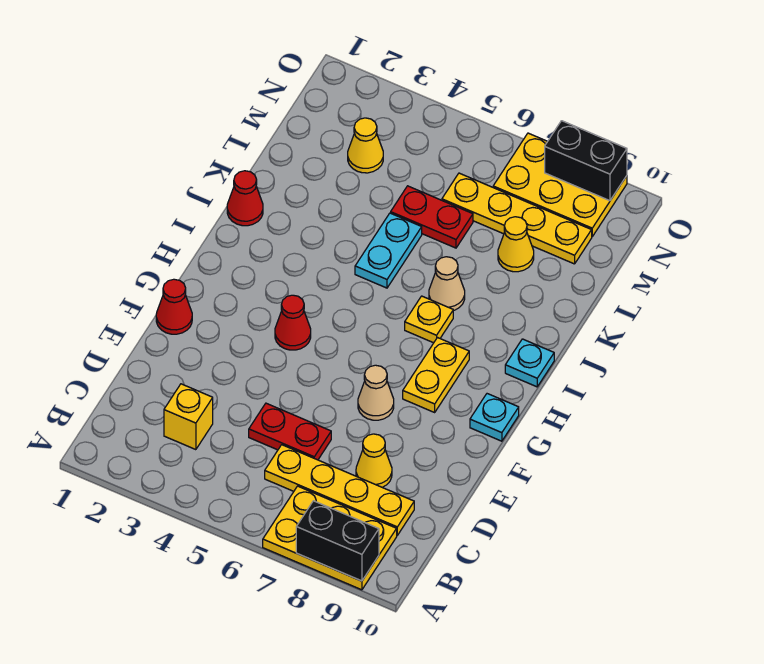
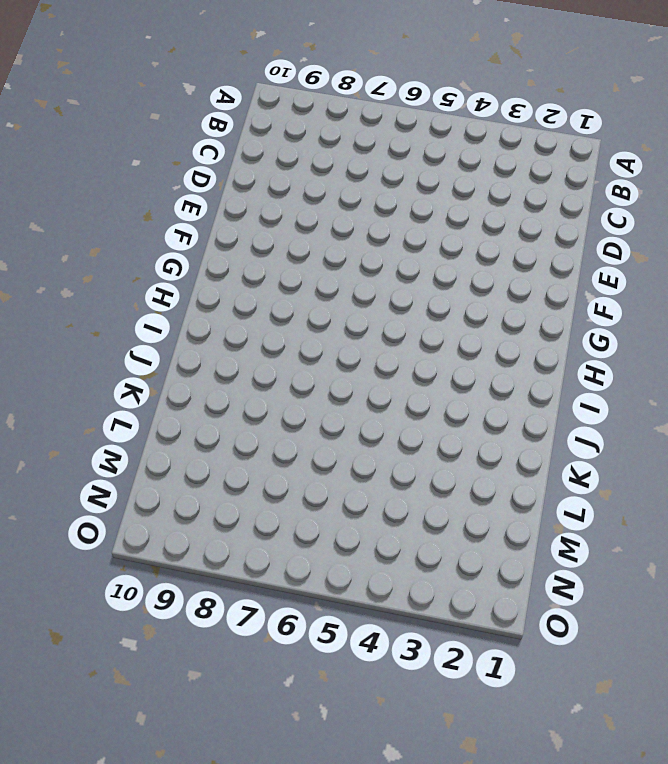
none -> yellow 2x3 plate [263,486,397,590]
none -> yellow 1x1 brick [164,384,213,450]
none -> yellow 1x4 plate [265,445,414,535]

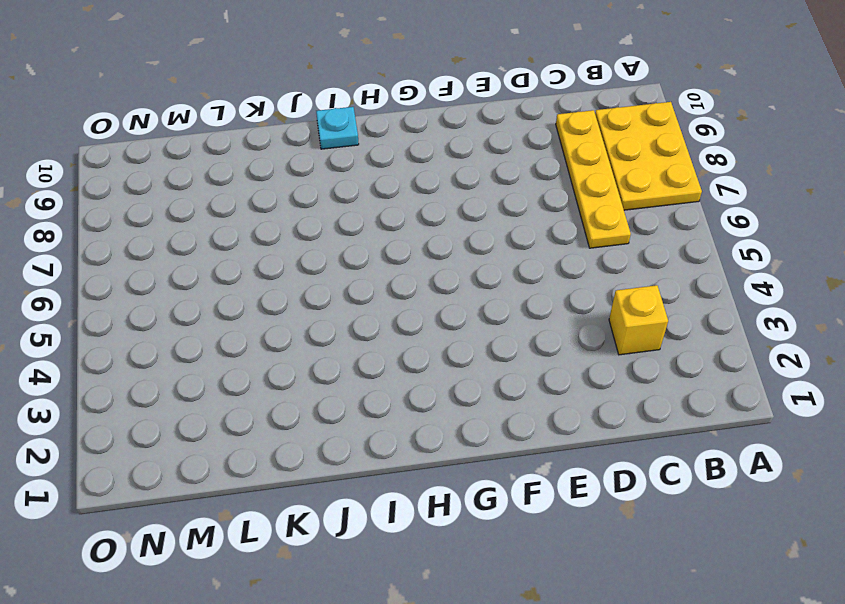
none -> red 1x2 plate [249,403,331,460]
none -> yellow 1x1 cone [356,434,392,487]
none -> red 1x1 cone [156,279,192,334]

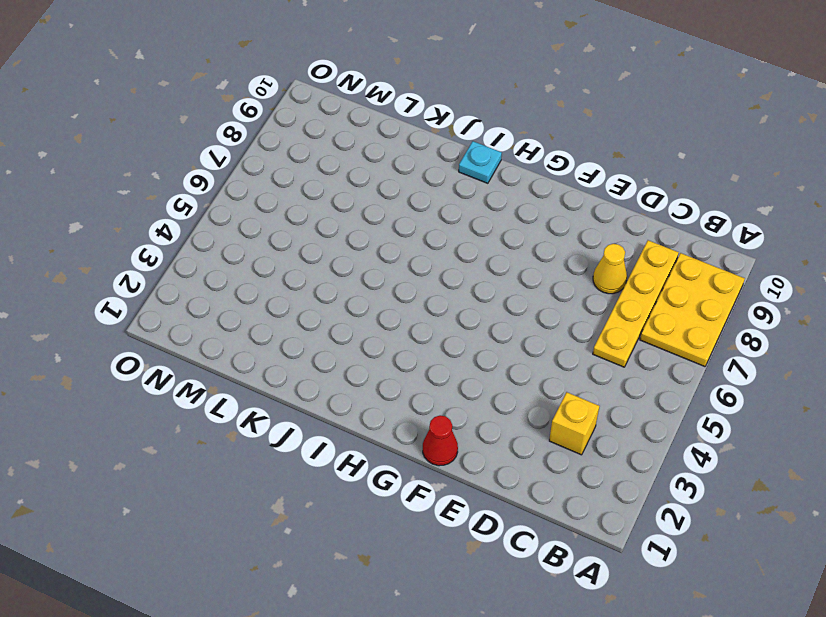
none -> red 1x2 plate [249,403,331,460]
none -> tan 1x1 cone [358,365,394,420]
none -> red 1x1 cone [275,295,311,350]

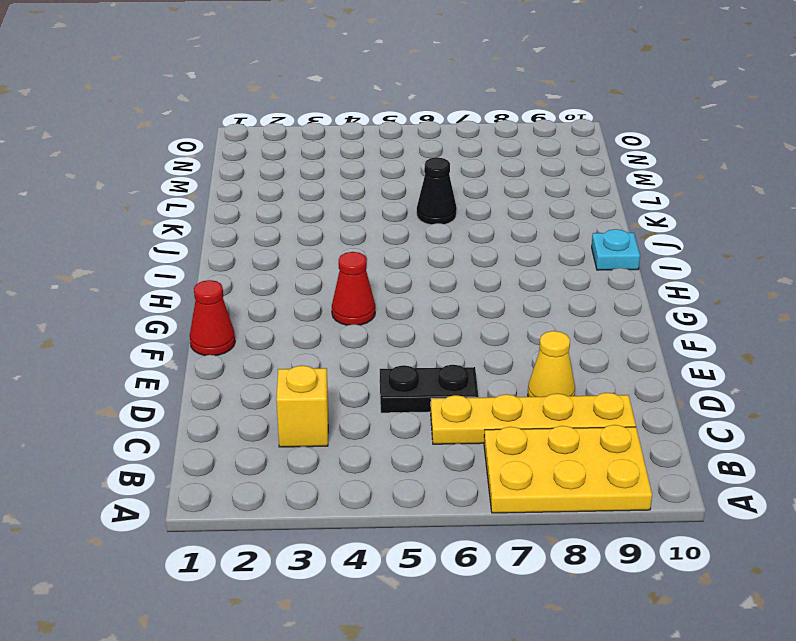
black 1x2 plate [380,365,478,413] -> red 1x2 plate [249,403,331,460]
black 1x1 cone [417,157,457,225] -> none
none -> tan 1x1 cone [358,365,394,420]
none -> yellow 1x2 plate [403,338,469,412]
none -> cyan 1x1 plate [470,394,519,441]

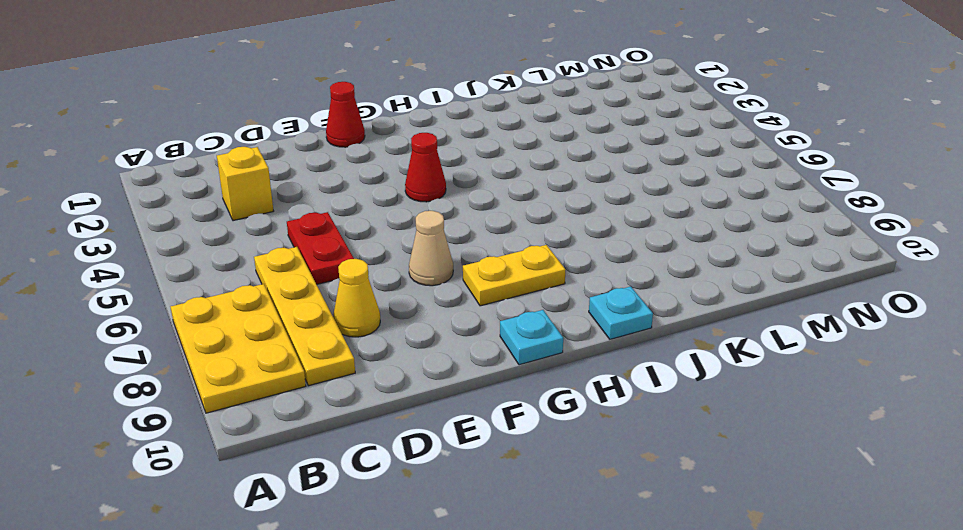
none -> yellow 1x1 plate [405,296,453,343]
none -> red 1x1 cone [227,171,263,226]
none -> cyan 1x2 plate [355,213,422,288]

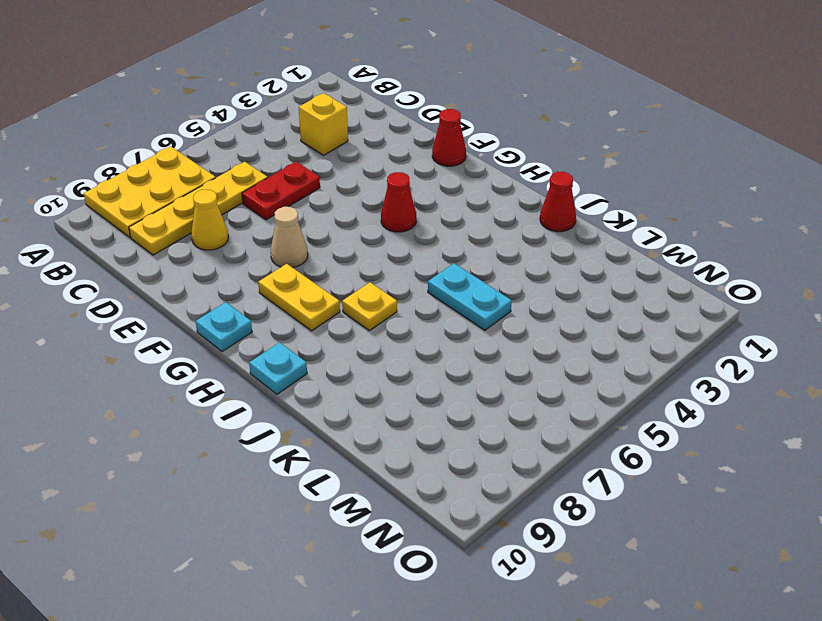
none -> tan 1x1 cone [429,257,465,311]
none -> red 1x2 plate [391,186,473,248]
none -> yellow 1x1 cone [498,217,534,272]

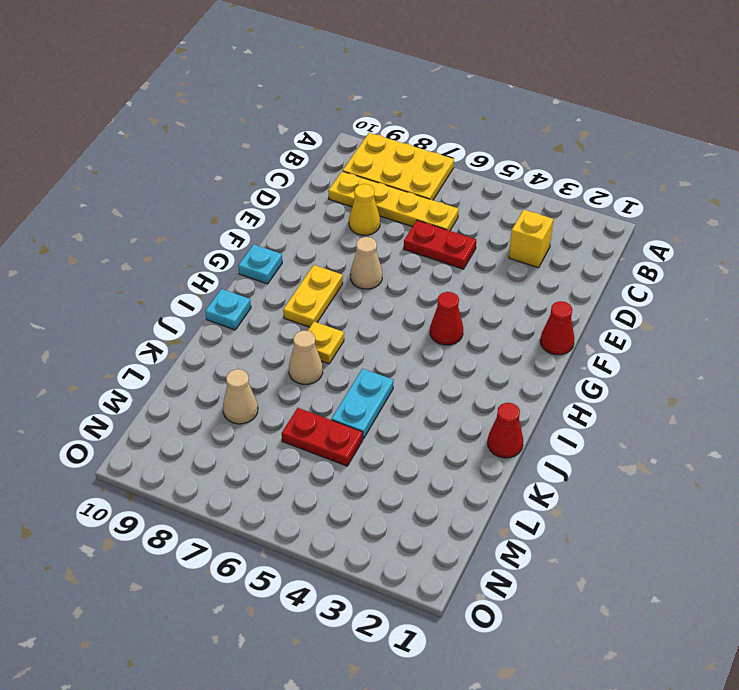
tan 1x1 cone [223,369,258,424] -> yellow 1x1 cone [498,217,534,272]
none -> yellow 1x1 cone [348,118,383,173]
none -> yellow 1x4 plate [442,173,592,264]
none -> yellow 2x3 plate [493,133,627,237]

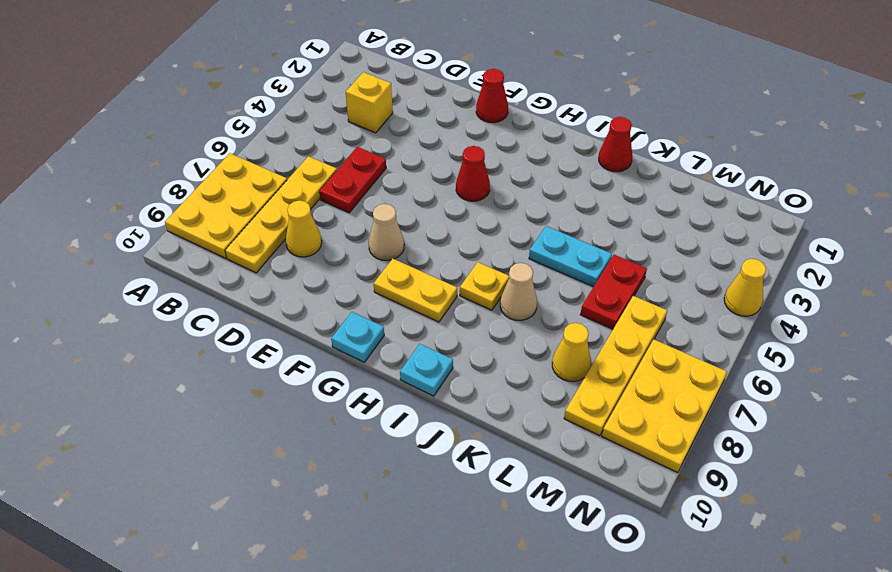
yellow 1x1 cone [724,259,766,316] -> yellow 1x1 cone moved to [348,118,383,173]
none -> black 1x2 brick [296,501,379,581]
none -> black 1x2 brick [545,121,627,201]

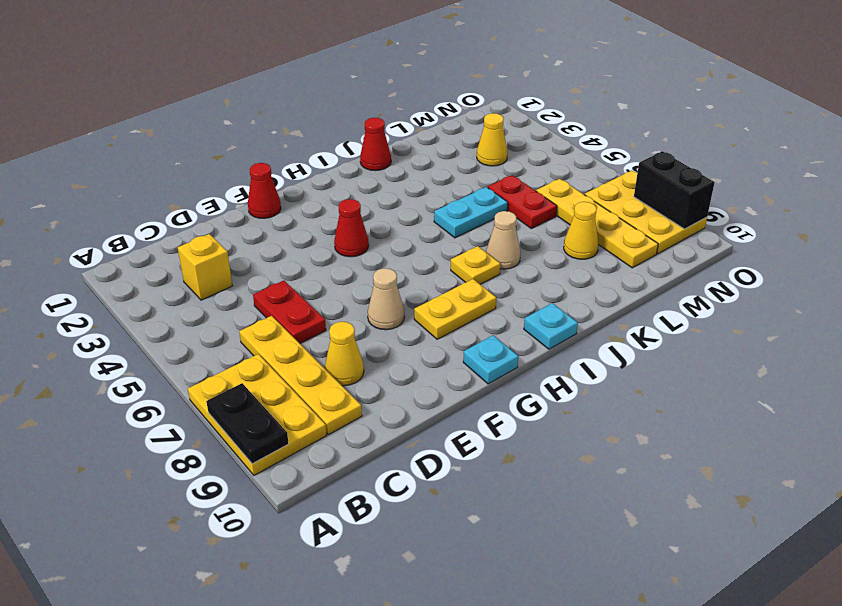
black 1x2 plate [206,383,289,464] -> black 1x2 brick [296,501,379,581]

